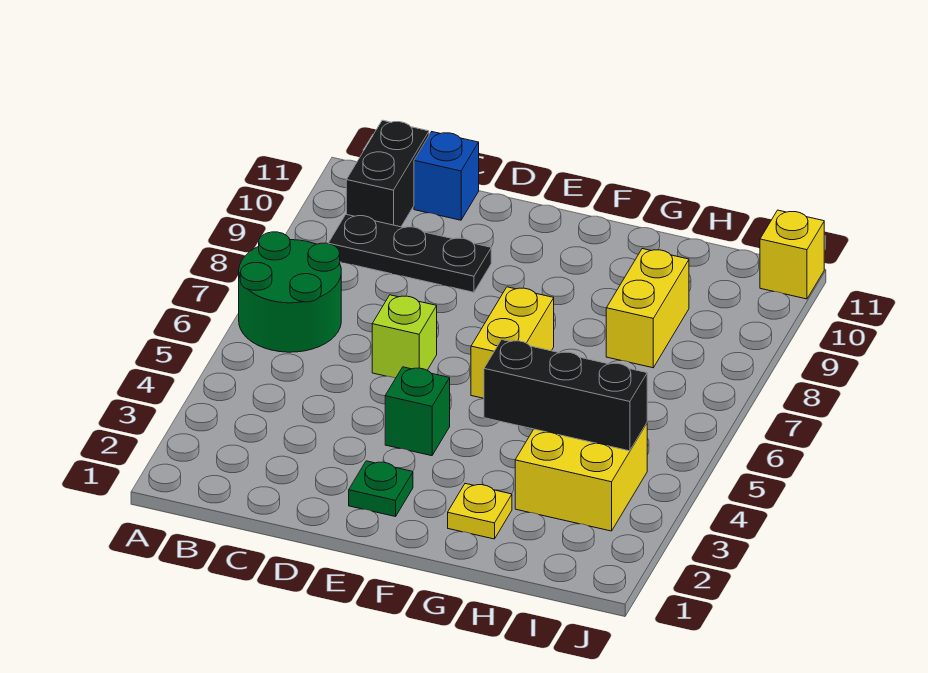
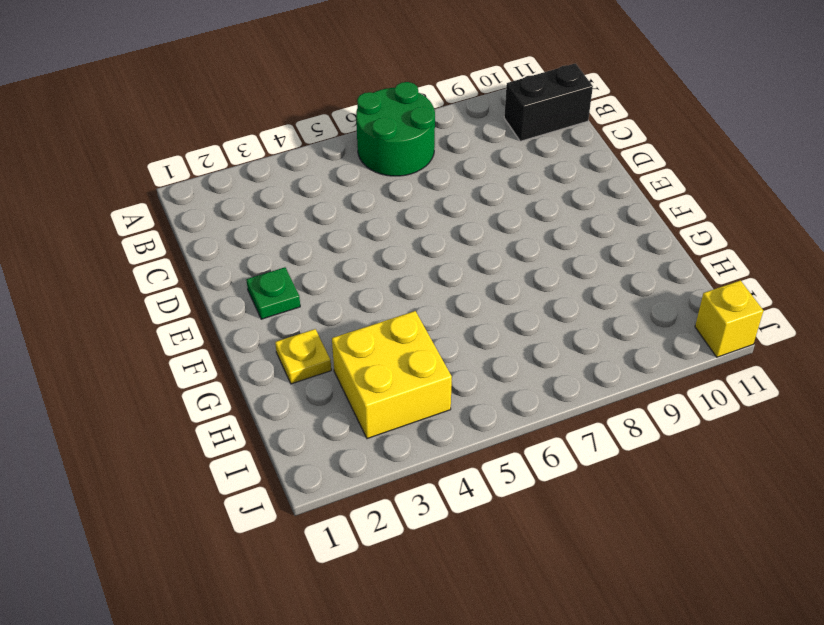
none -> black 1x3 plate [329,214,491,292]
none -> blue 1x1 brick [414,132,479,220]
none -> lime 1x1 brick [372,295,437,378]

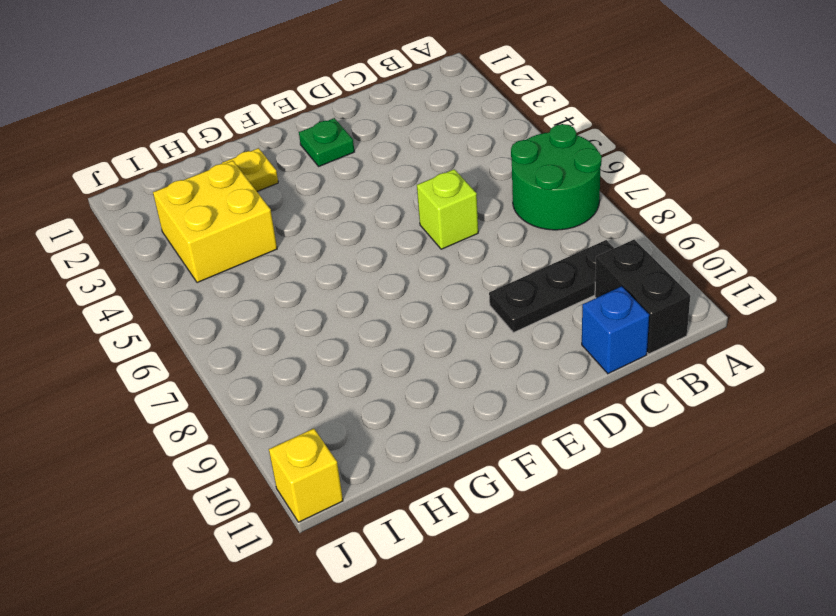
none -> green 1x1 brick [385,367,450,456]
none -> yellow 1x2 brick [471,287,554,398]
none -> yellow 1x2 brick [606,249,689,368]

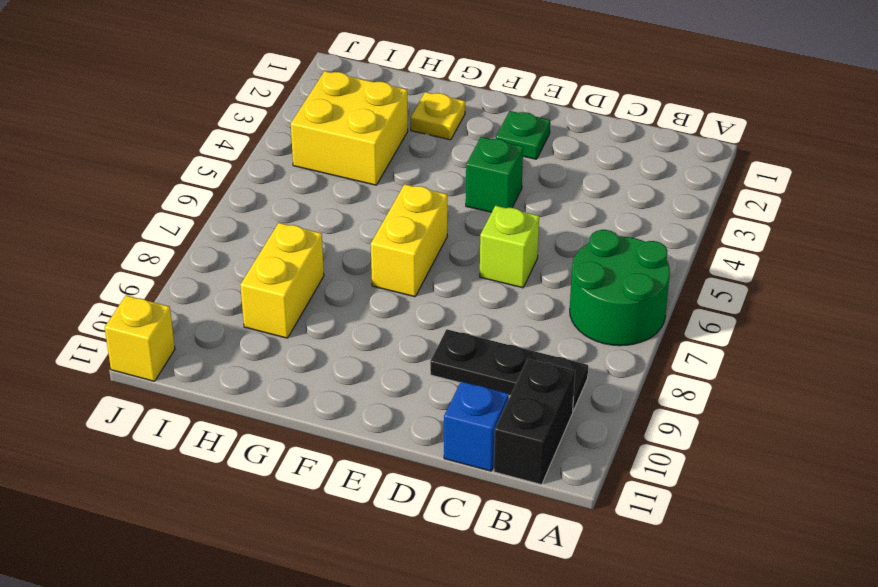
none -> black 1x3 brick [484,340,647,451]

